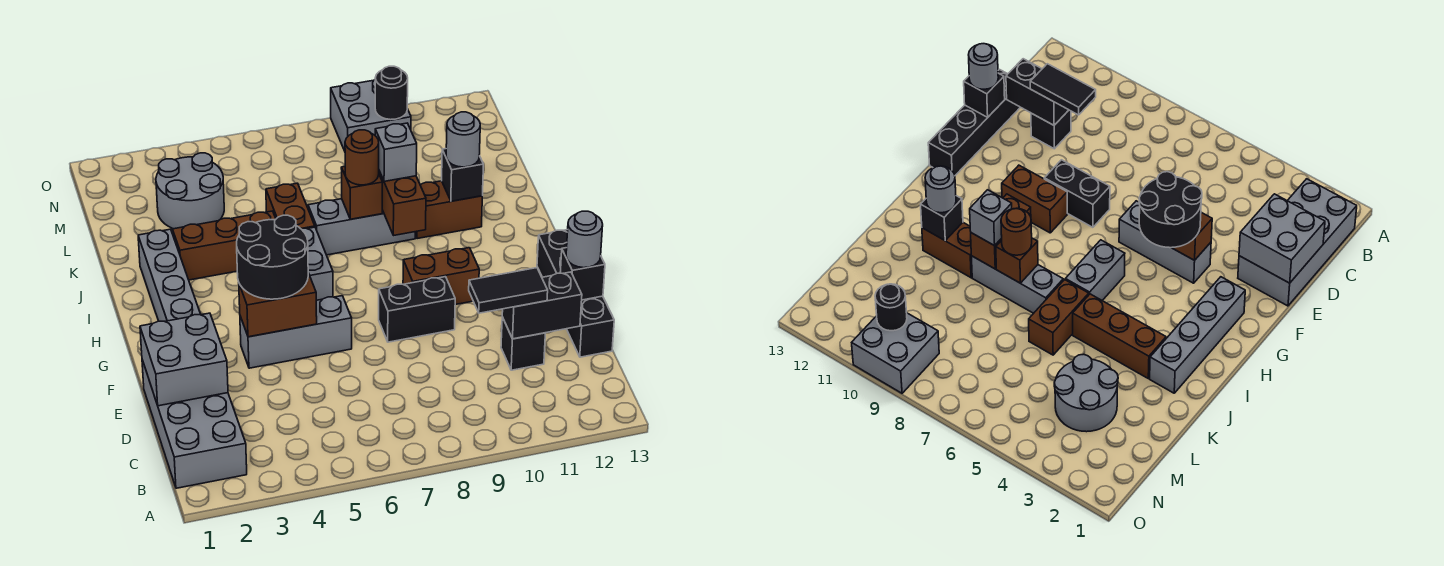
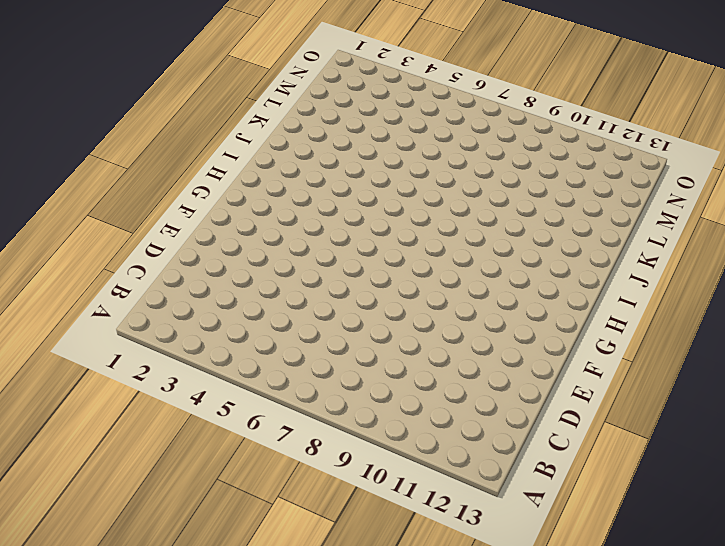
none -> grey 2x4 brick [142,360,247,488]
none -> black 1x1 brick [501,317,545,370]
none -> black 1x4 brick [537,230,614,357]

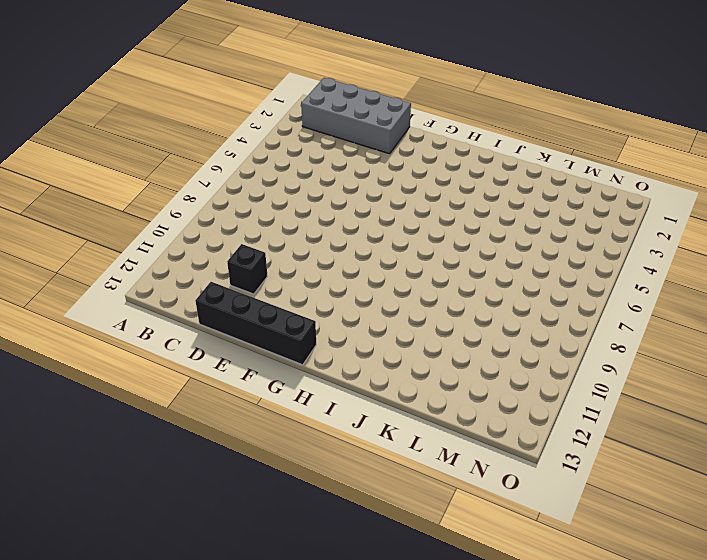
none -> grey 1x3 brick [240,296,352,368]
none -> black 1x2 brick [379,277,455,342]
none -> grey 1x4 brick [138,229,201,321]

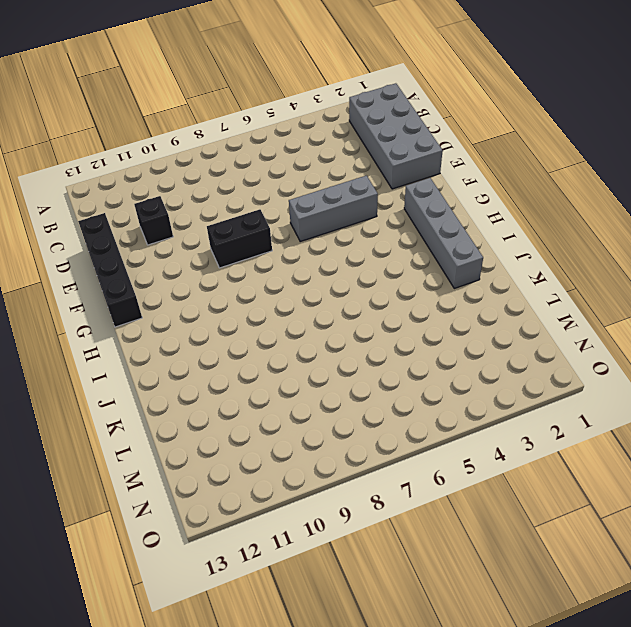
none -> brown 1x2 brick [403,248,479,305]
none -> grey 1x2 brick [300,227,333,300]
none -> brown 1x3 brick [172,211,276,280]

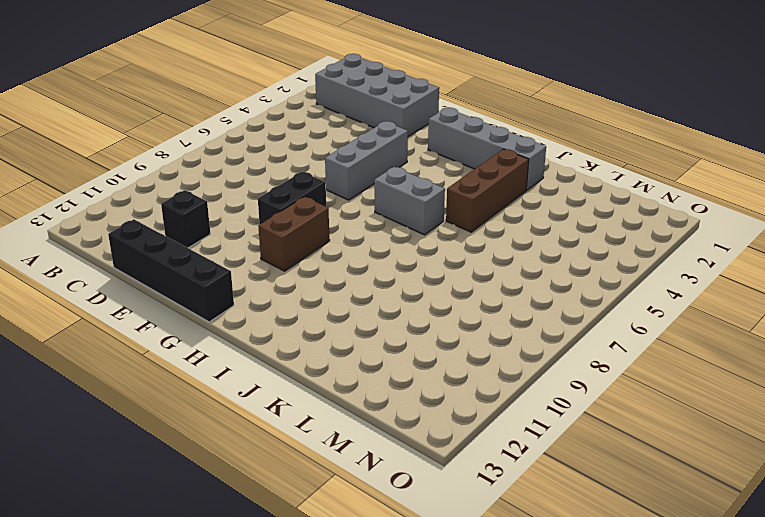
none -> brown 1x2 brick [266,183,315,229]
none -> grey 1x3 brick [308,199,415,255]
none -> brown 1x2 brick [415,181,482,239]

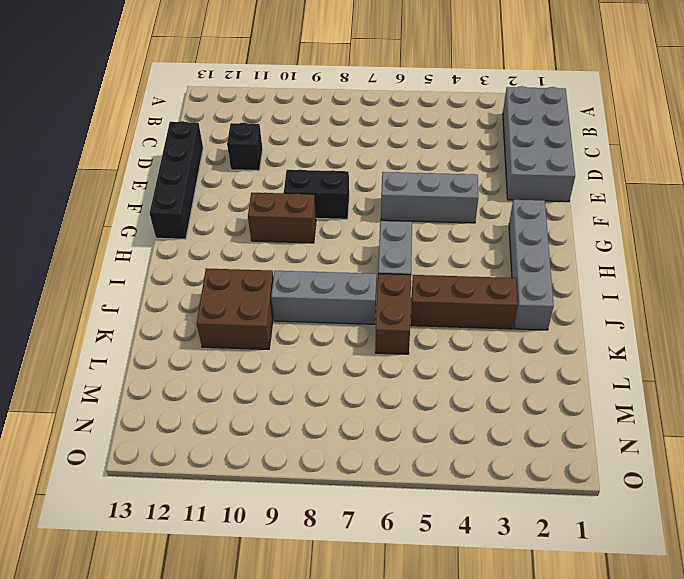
brown 2x2 brick [197,268,274,349] -> brown 1x2 brick [415,181,482,239]
none -> grey 2x2 round brick [156,153,224,229]
none -> grey 2x2 brick [331,80,411,151]
none -> grey 2x2 brick [140,313,228,406]

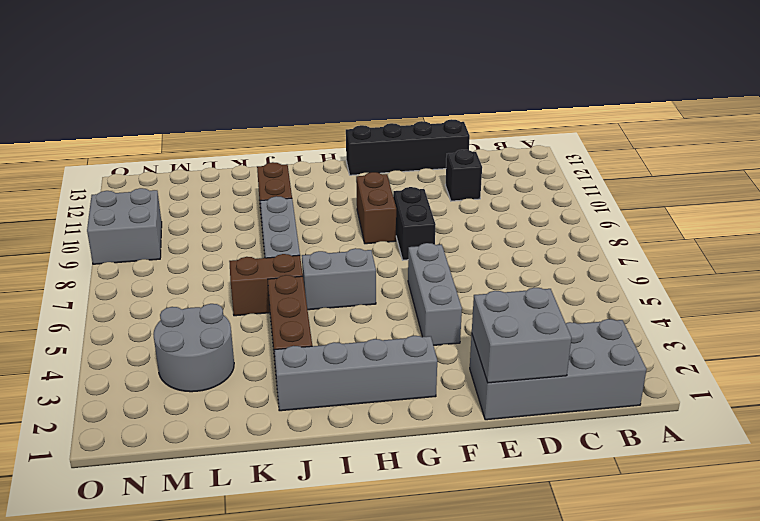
none -> black 1x2 brick [502,272,582,339]
none -> black 1x1 brick [560,248,605,300]
none -> brown 1x2 brick [239,273,317,337]

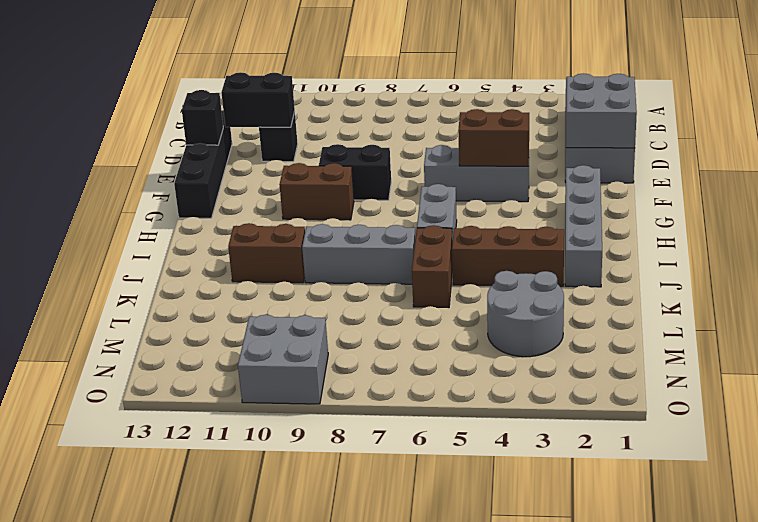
none -> brown 1x2 brick [379,171,426,235]
none -> brown 1x1 brick [341,166,383,219]
none -> black 1x1 brick [442,149,483,201]

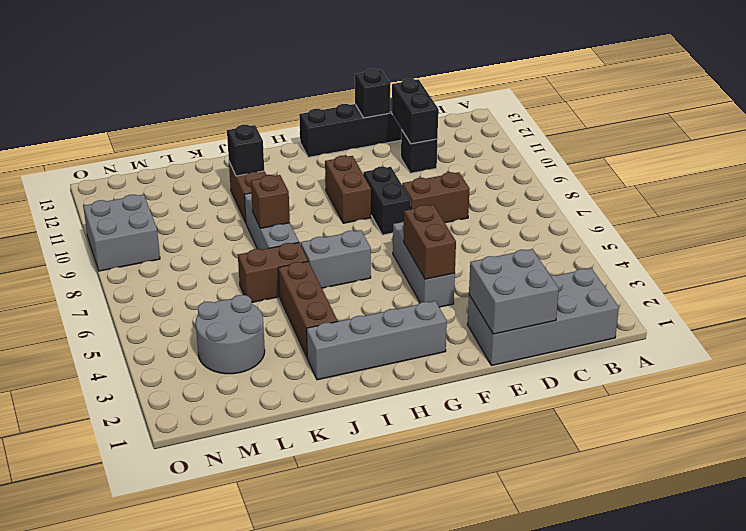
brown 1x2 brick [402,172,470,223] -> brown 1x2 brick moved to [379,171,426,235]
none -> black 1x1 round brick [375,66,408,120]
none -> black 1x2 tile [469,268,548,313]
none -> grey 1x1 round brick [566,211,603,268]

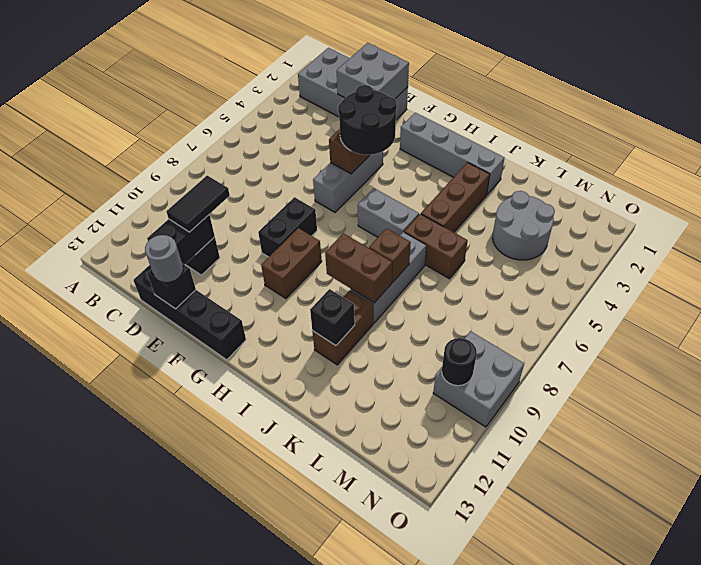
none -> brown 1x1 round brick [345,130,379,185]
none -> grey 1x1 brick [375,123,417,181]
none -> grey 1x1 round brick [446,112,480,167]

